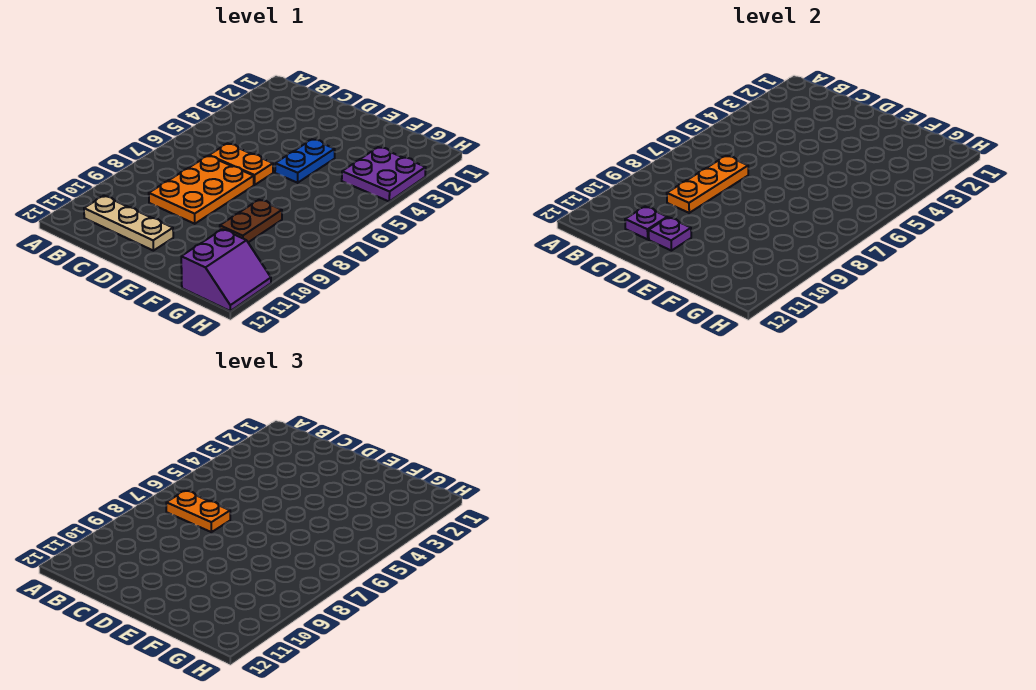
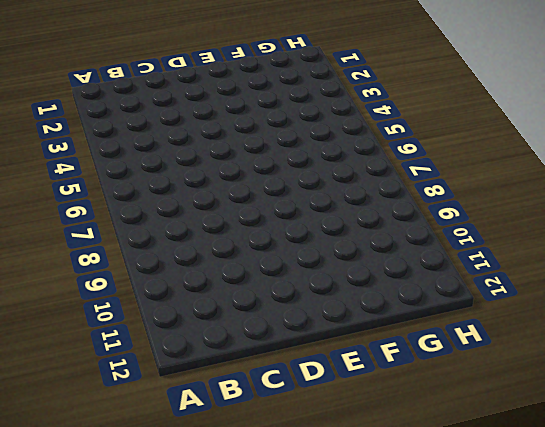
none -> tan 1x3 plate [84,196,173,251]
none -> orange 1x2 plate [209,143,273,185]

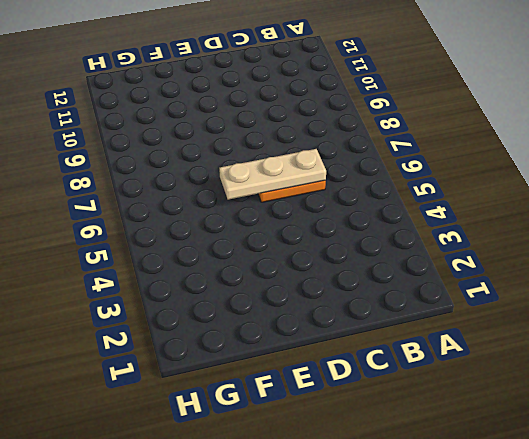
tan 1x3 plate [219,149,326,200] -> tan 1x3 plate moved to [84,196,173,251]
none -> orange 2x3 plate [149,156,254,224]
none -> blue 1x2 plate [275,139,335,183]

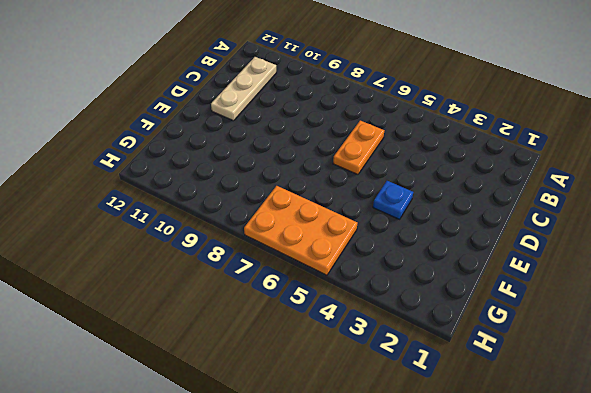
blue 1x1 plate [373,181,413,219] -> blue 1x2 plate [275,139,335,183]
orange 2x3 plate [244,186,357,275] -> orange 2x3 plate moved to [149,156,254,224]
none -> brown 1x2 plate [220,200,282,242]
none -> purple 2x2 plate [342,147,426,201]

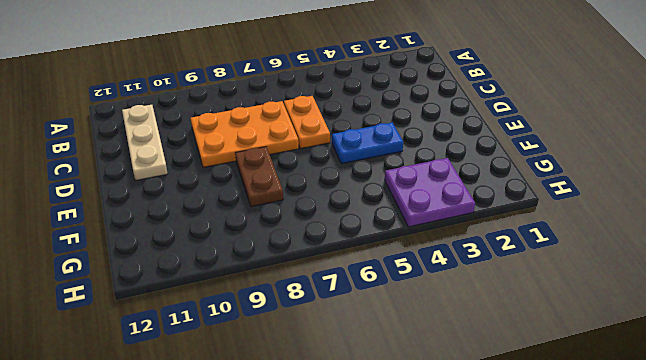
brown 1x2 plate [235,147,283,207] -> brown 1x2 plate turned to [220,200,282,242]
none -> purple 2x2 slope [181,229,271,311]
none -> orange 1x3 plate [667,156,748,213]

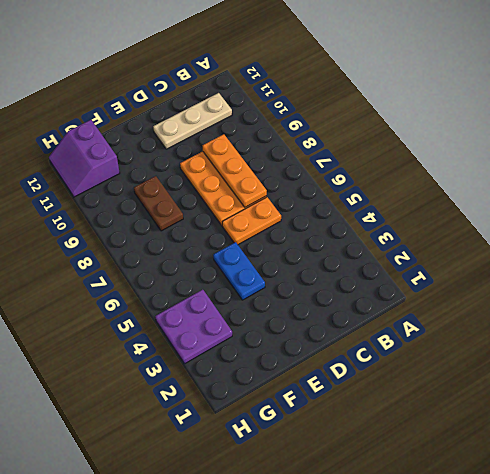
none -> purple 1x1 plate [625,207,667,239]
none -> purple 1x1 plate [649,217,691,251]

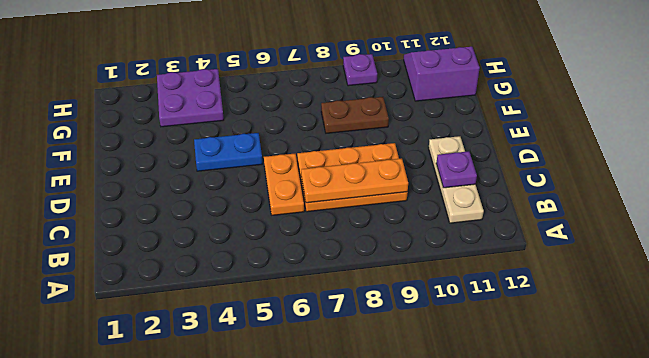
purple 1x1 plate [343,54,377,86] -> purple 1x1 plate moved to [649,217,691,251]
none -> orange 1x2 plate [166,491,230,532]

